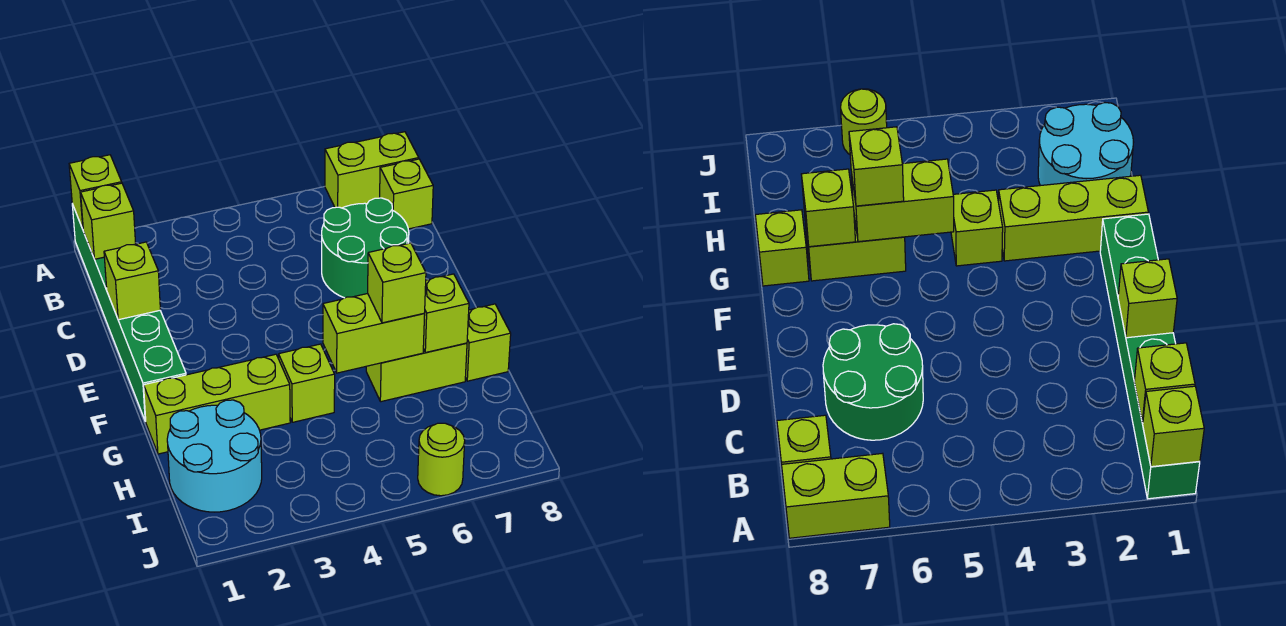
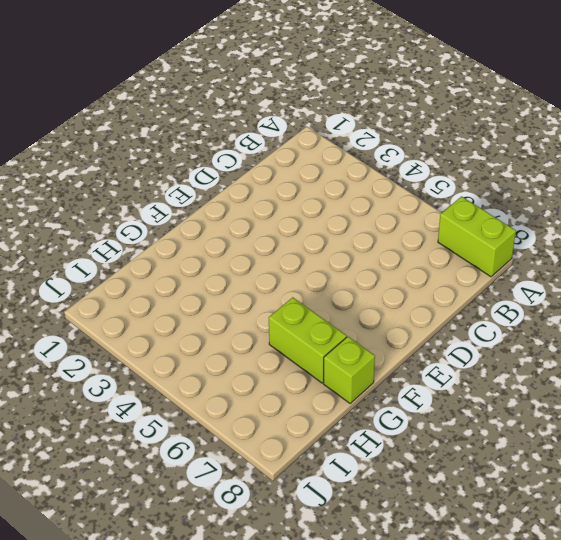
none -> green 1x6 brick [72,204,186,421]
none -> lime 1x1 brick [380,159,433,229]
none -> green 2x2 round brick [322,198,409,298]

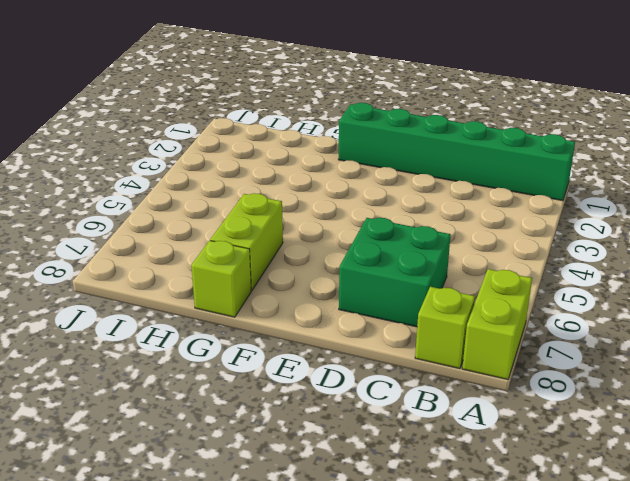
green 2x2 brick [339,218,451,327] -> green 2x2 round brick [322,198,409,298]
none -> lime 1x3 brick [144,354,290,454]
none -> lime 1x1 brick [279,344,335,422]
none -> cyan 2x2 round brick [167,400,262,512]

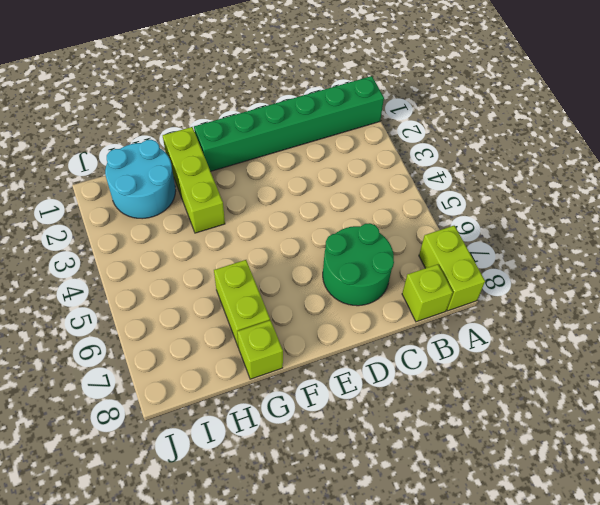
none -> lime 1x1 brick [279,344,335,422]
none -> lime 1x1 round brick [418,423,465,496]
none -> lime 1x1 brick [69,155,122,229]

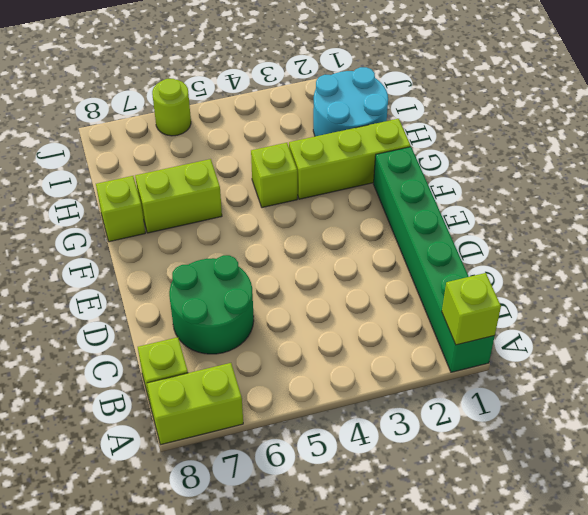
none -> lime 1x1 brick [81,183,136,259]
none -> lime 1x1 brick [104,242,160,320]
none -> lime 1x2 brick [323,293,425,373]

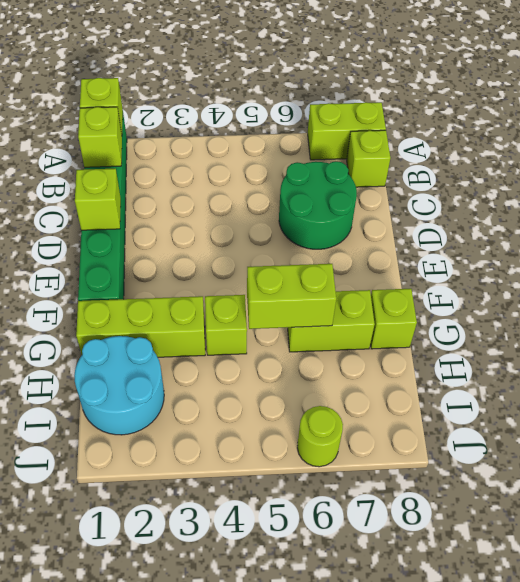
none -> lime 1x1 brick [423,274,469,353]
none -> lime 1x1 brick [368,243,426,323]

